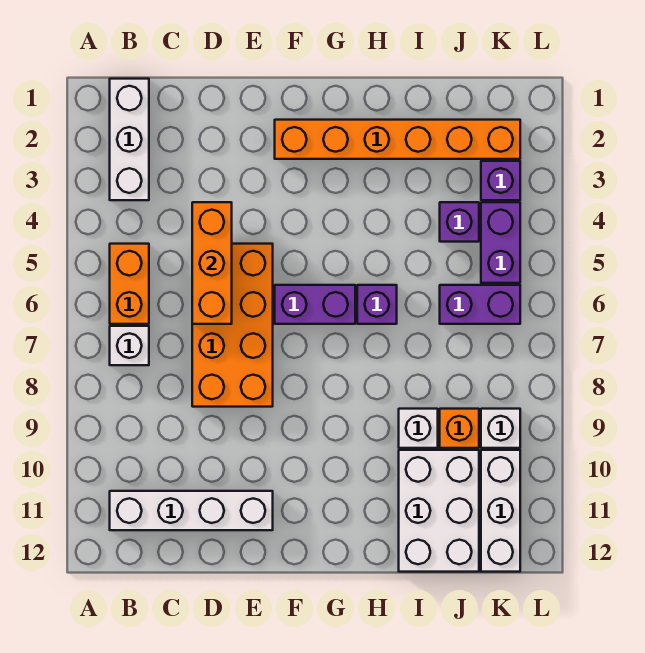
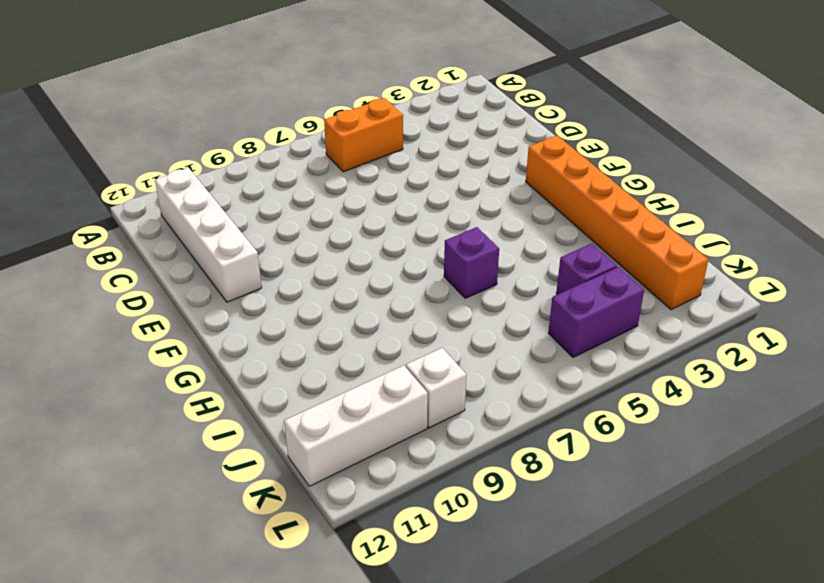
none -> white 1x3 brick [110,79,149,200]
none -> white 1x1 brick [110,326,149,365]
none -> orange 2x4 brick [192,244,273,407]

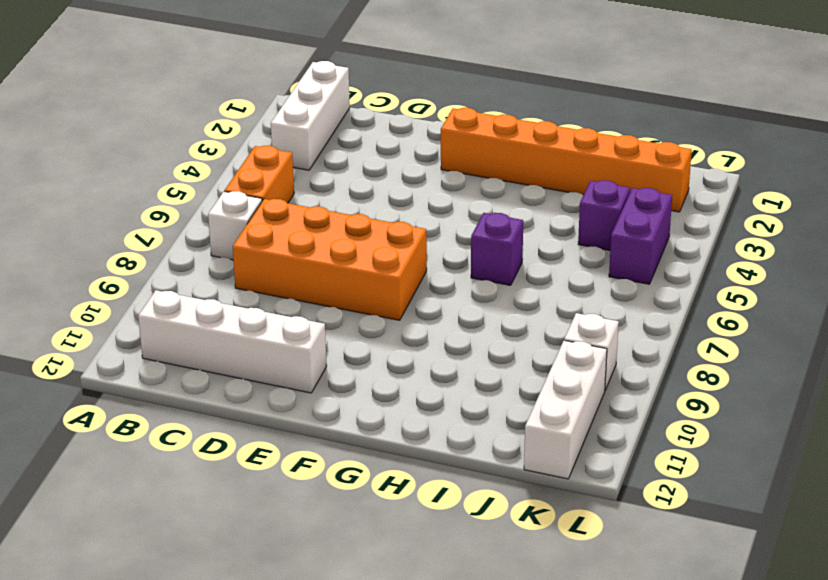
orange 2x4 brick [233,199,427,320] -> orange 2x4 brick turned to [192,244,273,407]
none -> purple 1x2 brick [275,285,355,324]
none -> white 1x1 brick [399,409,438,448]
none -> white 2x3 brick [399,450,479,572]

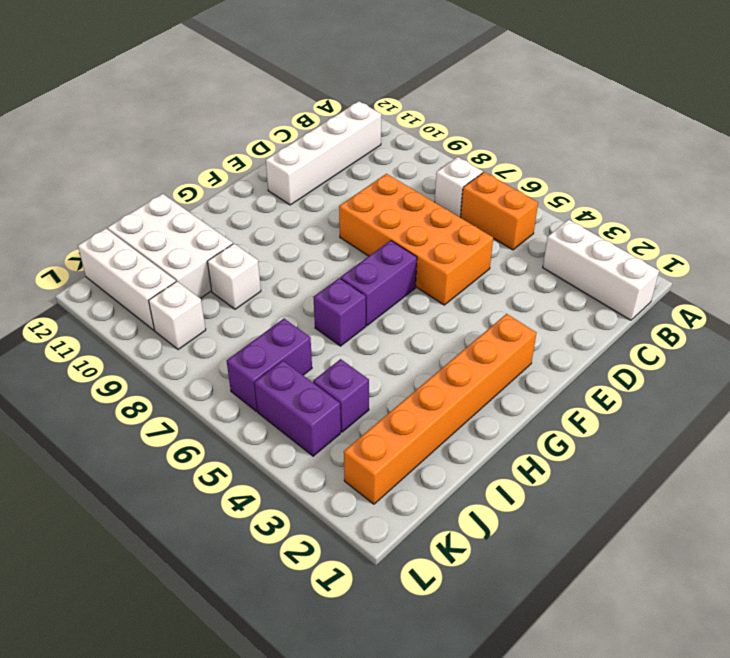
none -> orange 1x1 brick [440,409,479,448]
none -> purple 1x1 brick [481,161,520,200]
none -> orange 1x3 brick [192,202,232,324]

